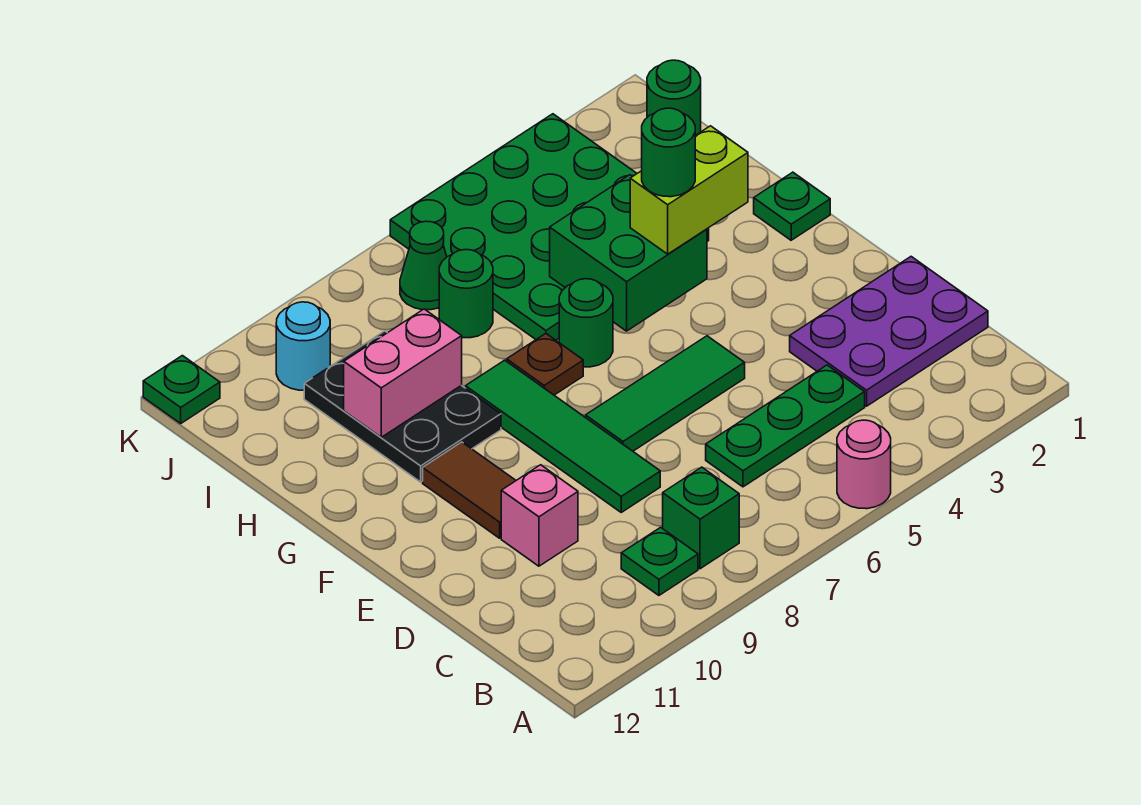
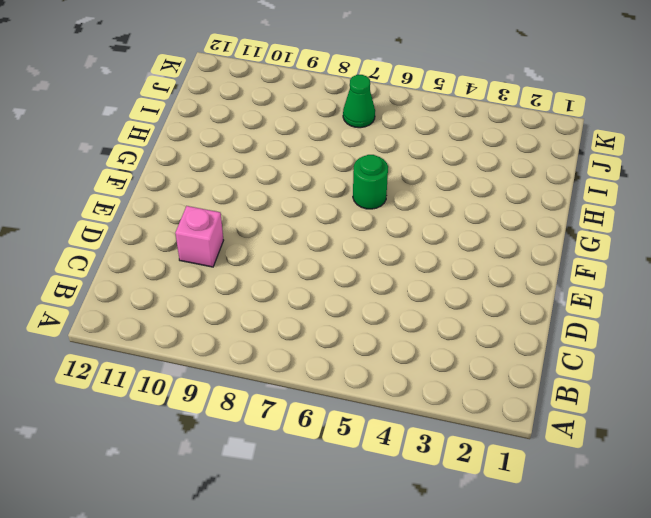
none -> pink 1x1 round brick [837,420,891,509]
none -> green 1x1 brick [663,467,739,569]
none -> green 1x1 plate [621,527,698,595]

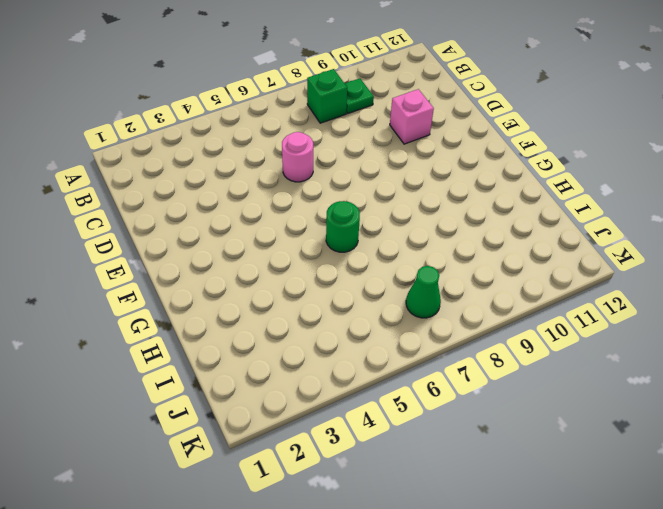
pink 1x1 round brick [282,132,313,182] -> pink 1x1 round brick moved to [837,420,891,509]
none -> purple 2x3 plate [790,257,988,406]
none -> green 1x3 plate [706,365,865,487]
none -> green 1x4 tile [466,360,660,512]

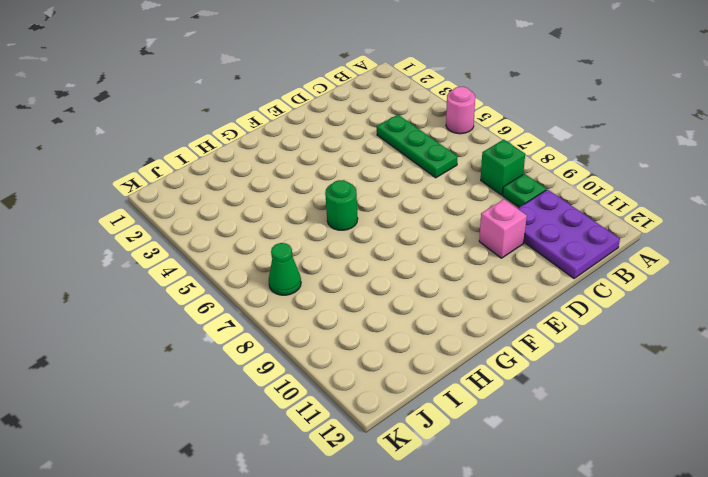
purple 2x3 plate [518,190,620,278] -> purple 2x3 plate moved to [790,257,988,406]
none -> green 1x4 tile [466,360,660,512]
none -> green 1x3 tile [586,336,745,451]
none -> brown 1x2 tile [423,442,516,538]

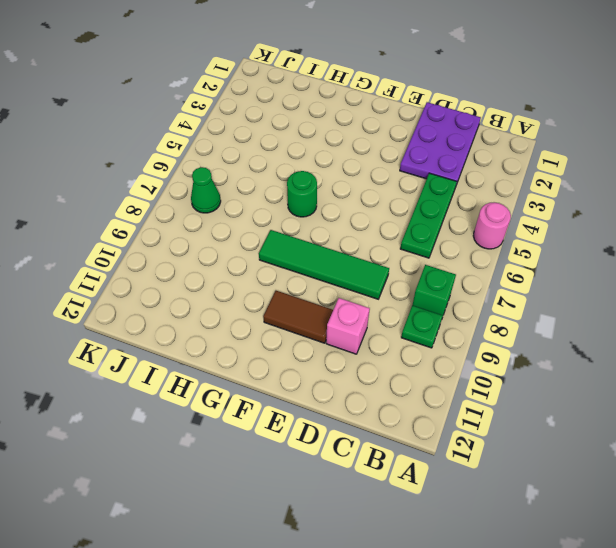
none -> green 1x3 tile [586,336,745,451]
none -> green 1x1 plate [754,172,830,240]
none -> brown 1x1 plate [507,334,583,395]

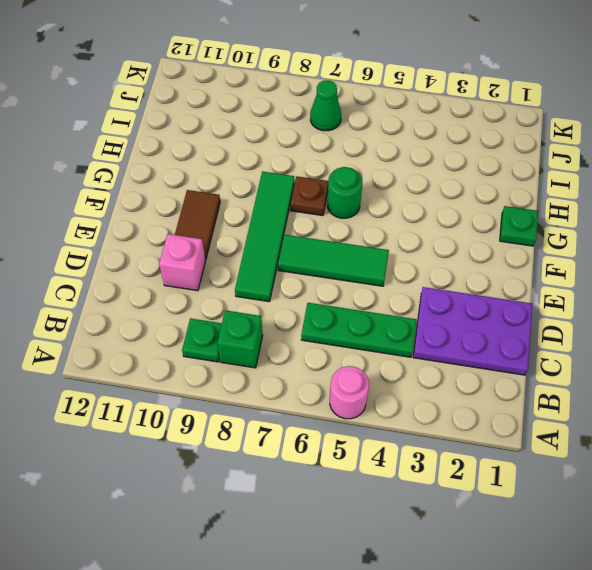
none -> black 2x3 plate [304,331,501,482]
none -> green 4x4 plate [390,114,709,340]
none -> green 1x1 round brick [439,250,493,338]

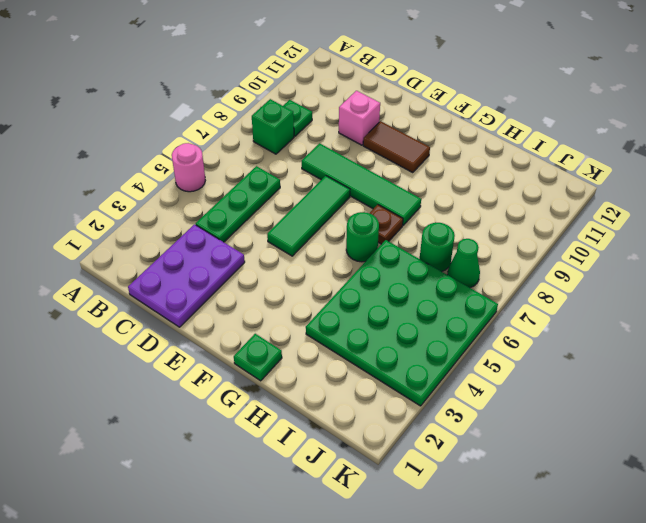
none -> black 2x3 plate [304,331,501,482]
none -> green 1x1 round brick [647,60,701,136]
none -> cyan 1x1 round brick [276,302,330,390]

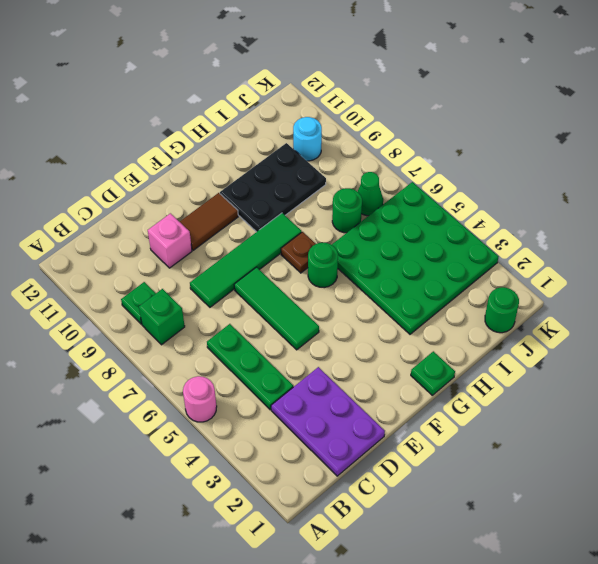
none -> green 1x1 plate [143,356,220,423]
none -> green 2x2 brick [550,175,707,331]
none -> pink 1x2 brick [344,309,462,437]

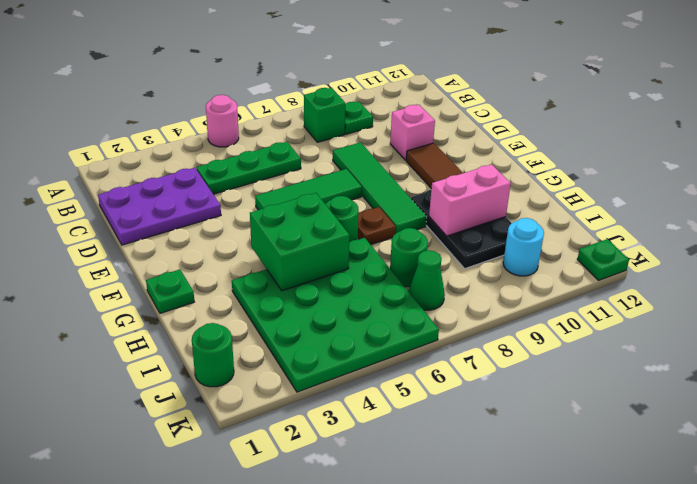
none -> lime 1x2 brick [630,126,748,254]
none -> green 1x1 round brick [642,108,695,197]

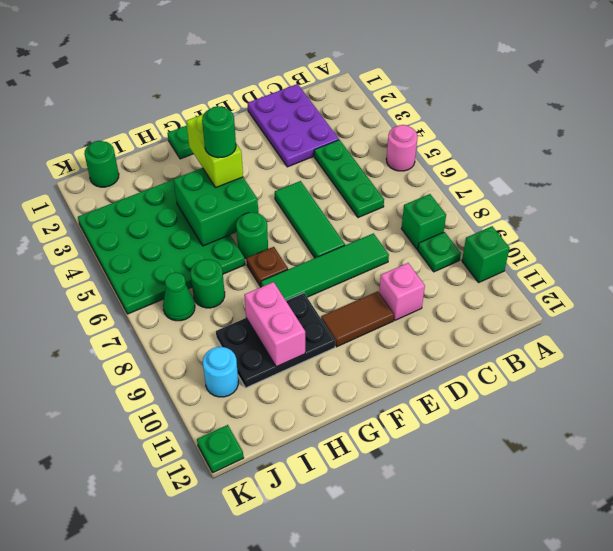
green 1x1 brick [462,226,510,282] -> none

